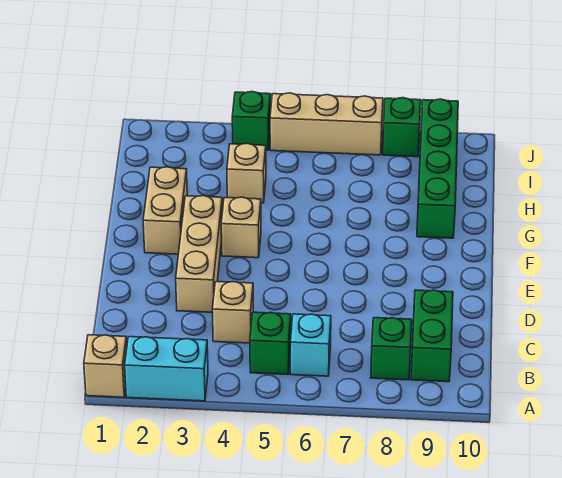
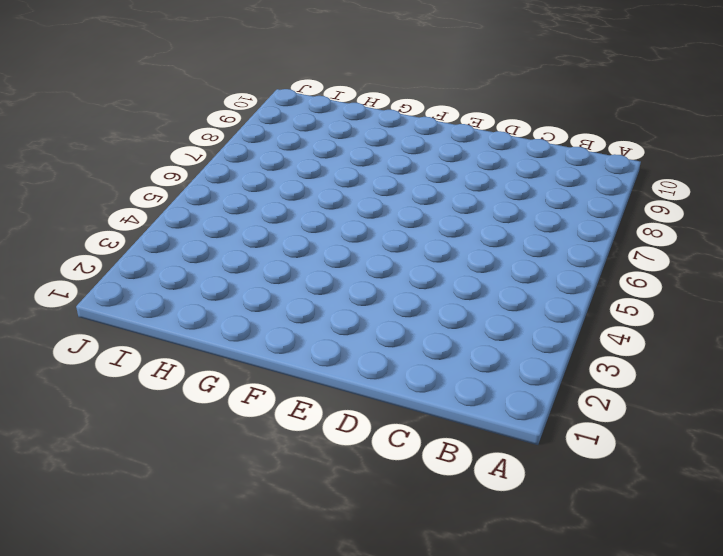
none -> tan 1x1 brick [84,335,127,397]
none -> cyan 1x2 brick [125,337,208,401]
none -> green 1x1 brick [250,312,291,375]

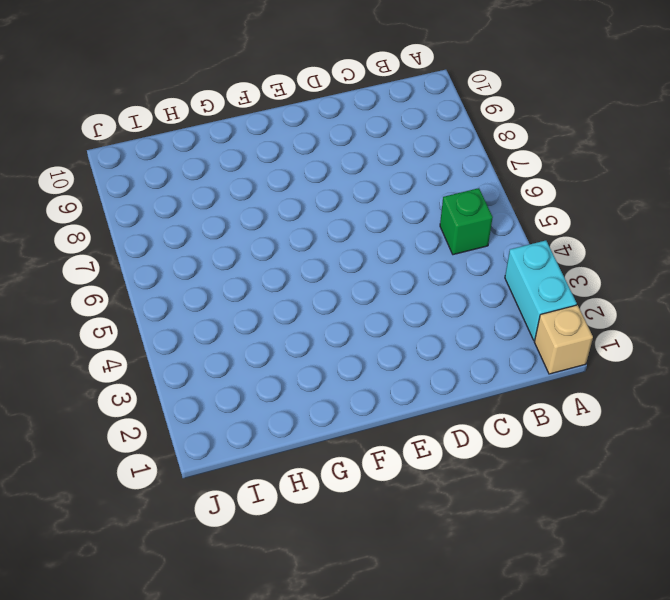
none -> cyan 1x1 brick [290,314,331,376]
none -> green 1x1 brick [371,318,412,380]
none -> green 1x2 brick [411,290,453,382]

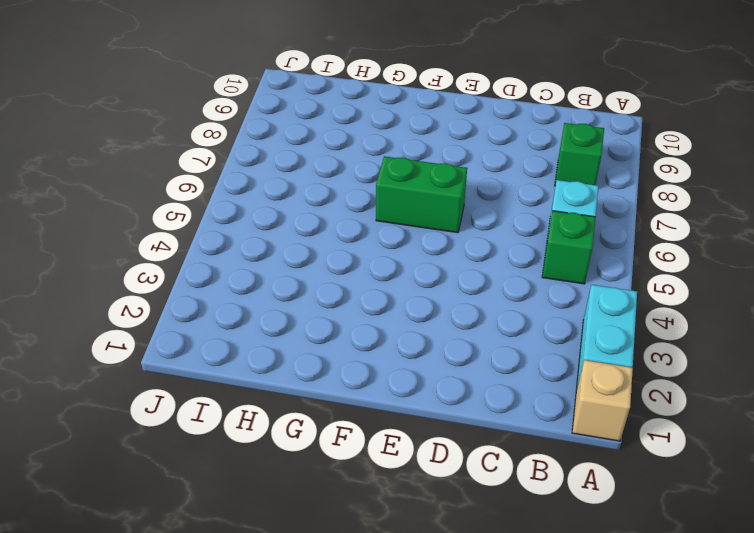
green 1x2 brick [376,156,467,233] -> green 1x2 brick moved to [411,290,453,382]
none -> tan 1x1 brick [212,282,253,343]
none -> tan 1x3 brick [176,196,222,312]
none -> tan 1x2 brick [143,167,187,254]

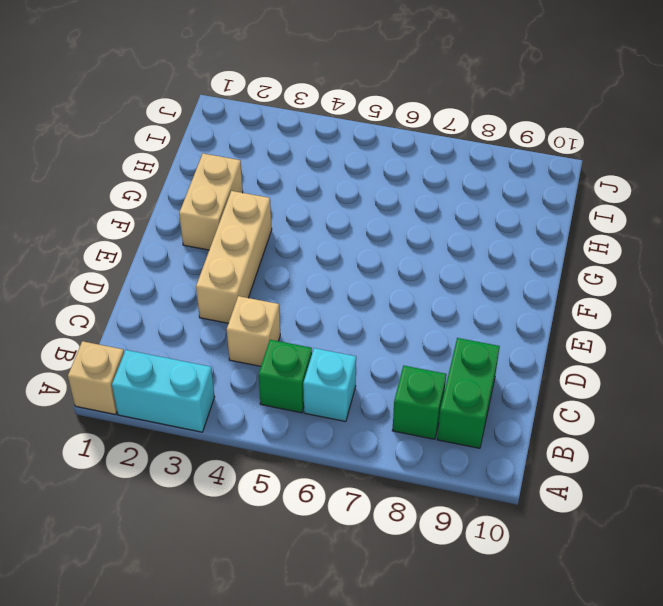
none -> tan 1x1 brick [221,197,261,258]
none -> green 1x4 brick [417,99,458,238]
none -> tan 1x1 brick [227,143,266,203]

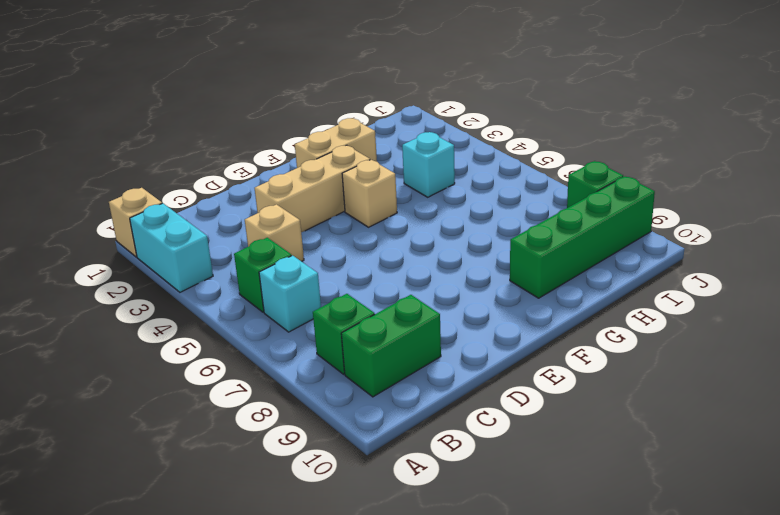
cyan 1x1 brick [402,132,455,197] -> tan 1x1 brick [227,143,266,203]
none -> green 1x1 brick [232,92,271,150]
none -> tan 1x3 brick [270,93,383,155]

